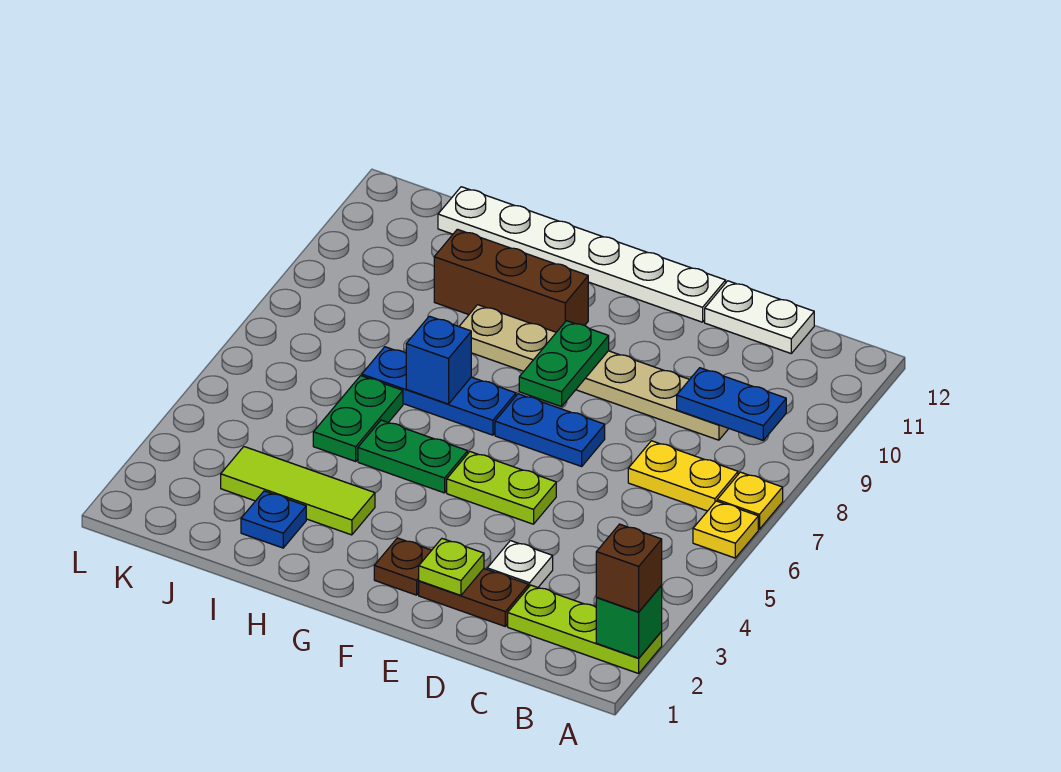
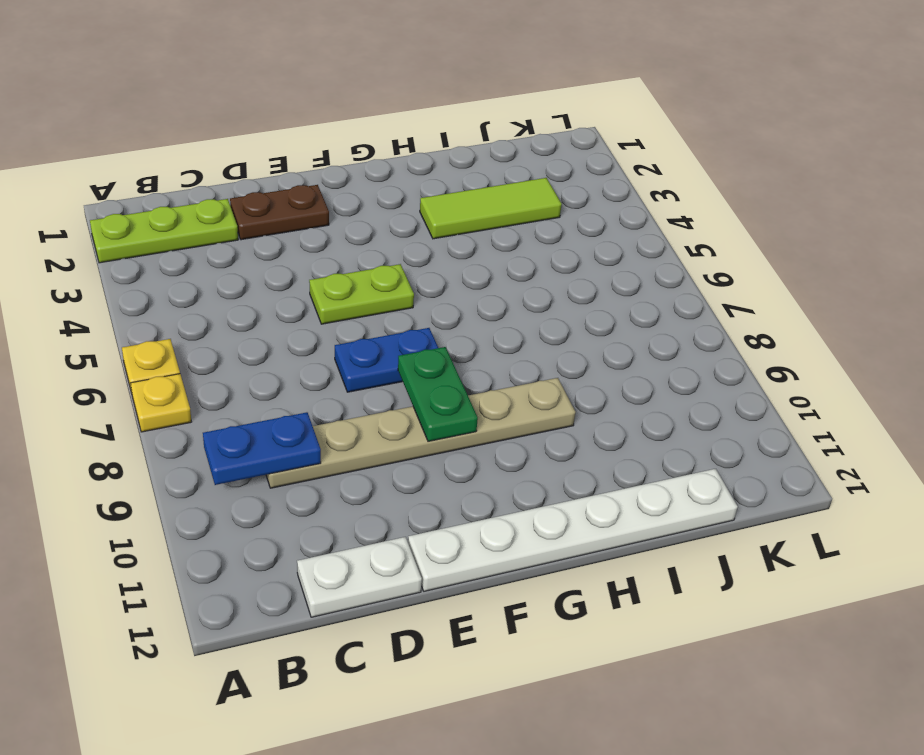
none -> yellow 1x2 plate [628,441,738,511]
none -> white 1x1 plate [487,541,553,587]
none -> brown 1x1 plate [374,538,432,595]

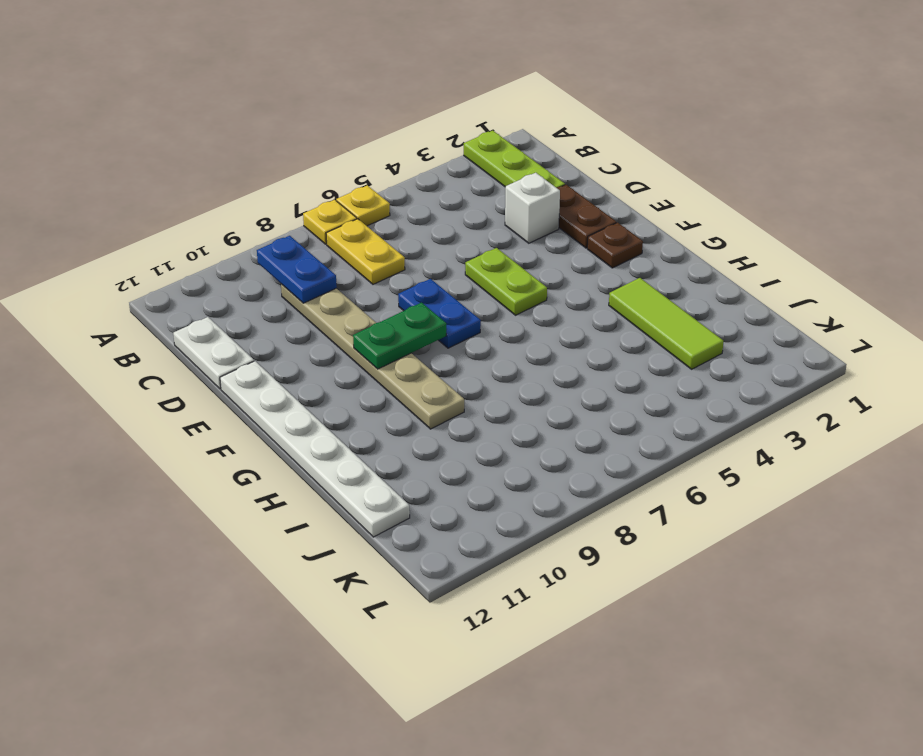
white 1x1 brick [505,173,560,243] -> white 1x1 plate [487,541,553,587]
none -> green 1x2 plate [358,420,468,493]
none -> blue 1x3 plate [362,347,516,435]
none -> brown 1x3 brick [434,229,588,332]

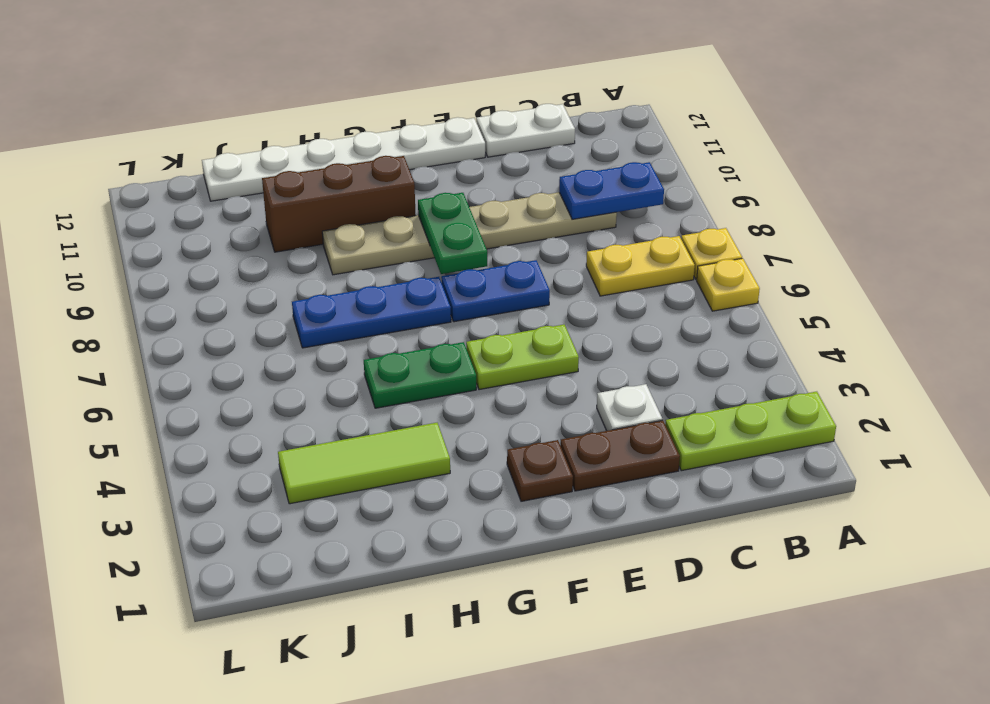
none -> blue 1x1 plate [241,491,306,548]
none -> green 1x2 plate [313,376,403,461]
none -> green 1x1 brick [596,585,662,658]

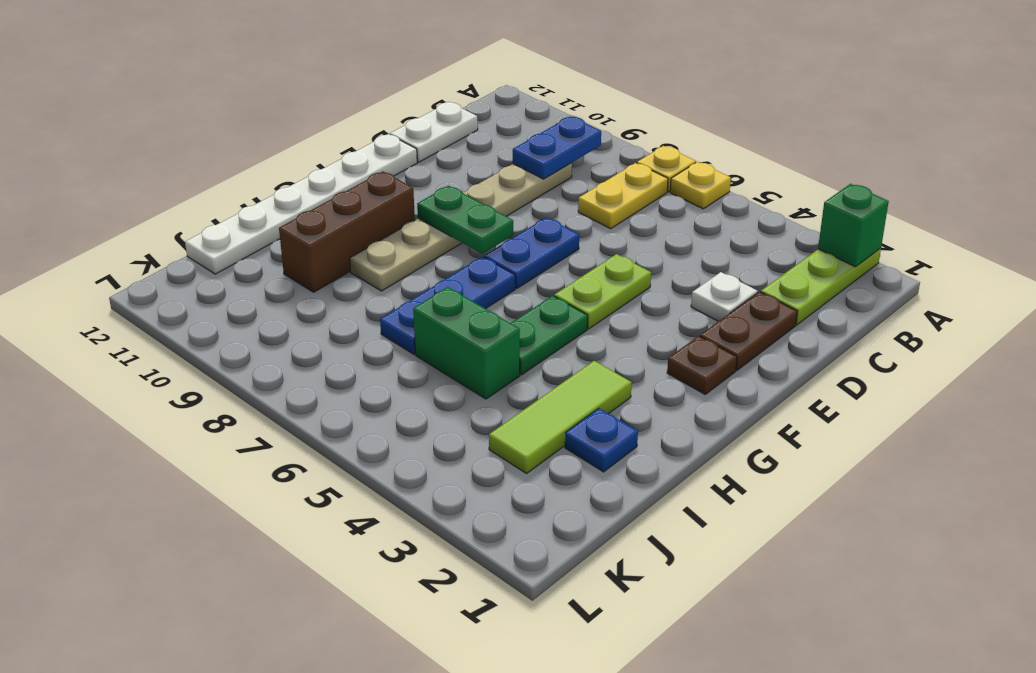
green 1x2 brick [413,287,520,399] -> green 1x2 plate [313,376,403,461]
none -> lime 1x1 plate [419,539,484,595]
none -> blue 1x1 brick [406,316,471,404]
none -> brown 1x1 brick [596,524,662,612]

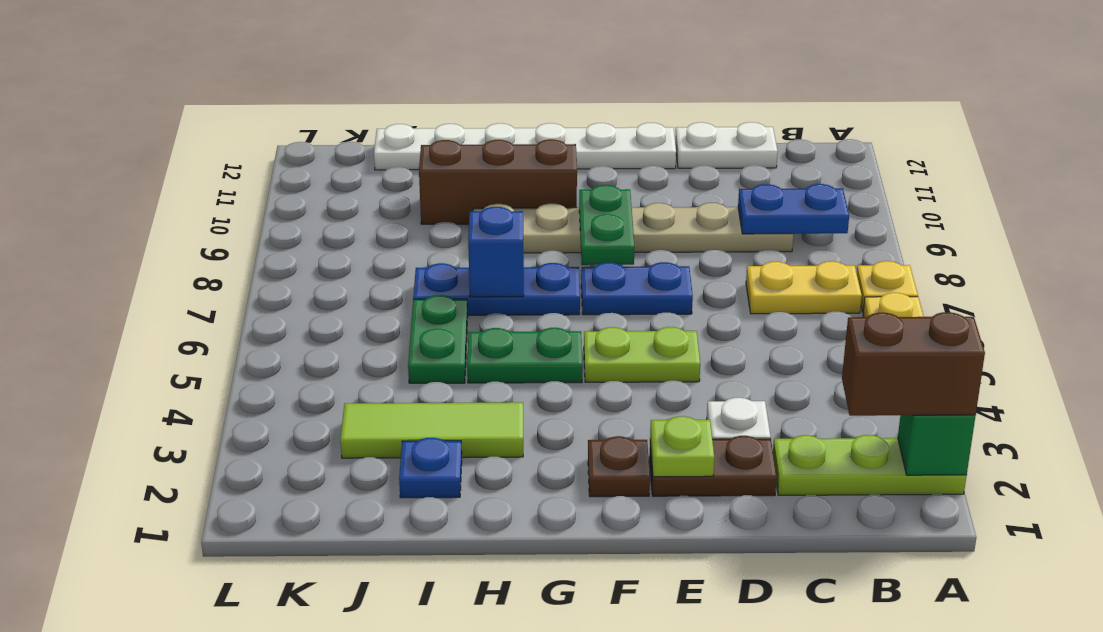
brown 1x2 brick [842,312,985,416] -> brown 1x1 brick [596,524,662,612]

